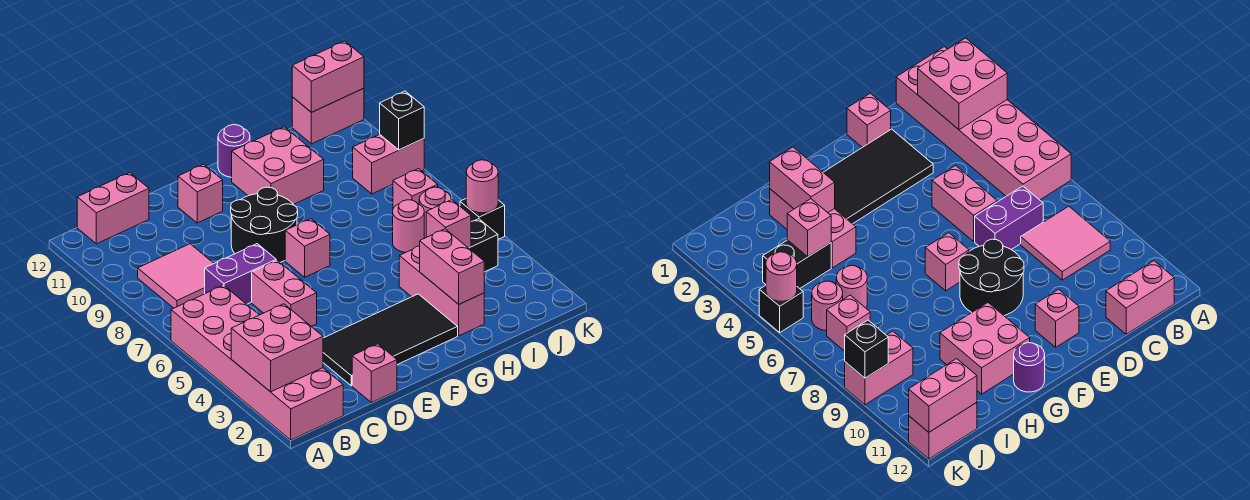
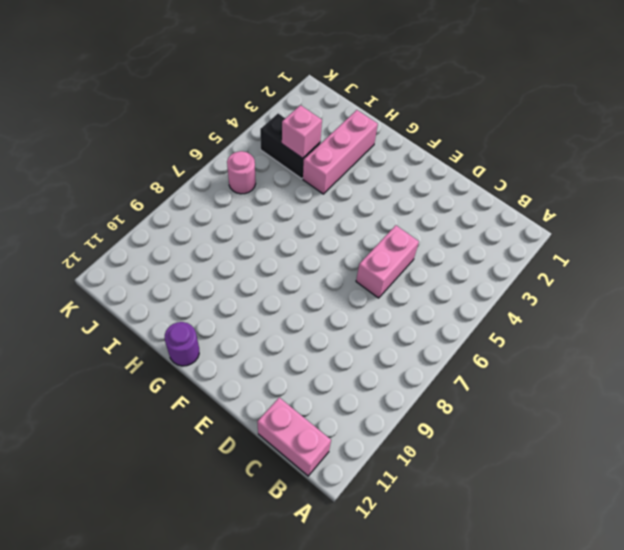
none -> pink 2x6 brick [171,285,343,440]
none -> pink 2x2 tile [138,244,214,308]
none -> purple 1x2 brick [205,244,276,304]

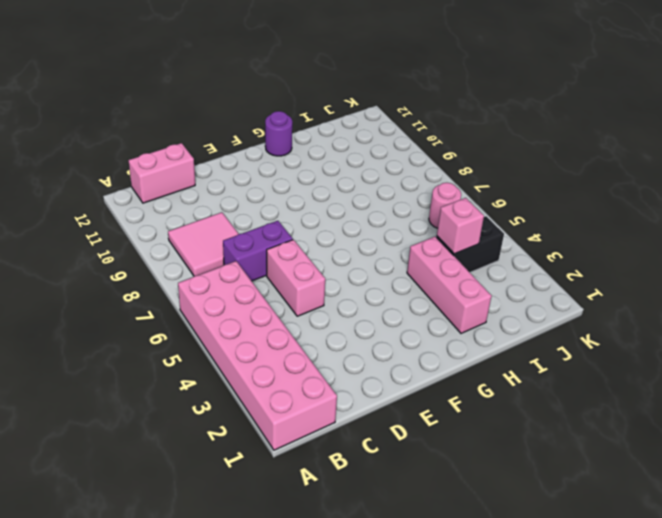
none -> pink 1x1 brick [352,344,397,403]
none -> black 2x4 tile [323,294,458,386]
none -> black 2x2 round brick [231,187,298,263]

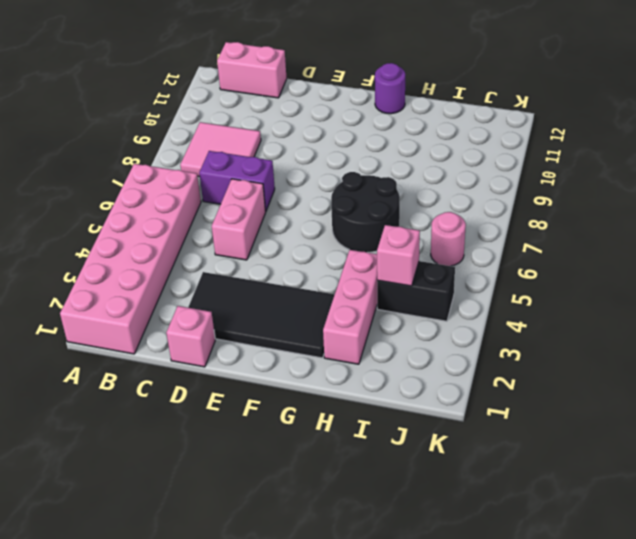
black 2x2 round brick [331,172,400,252] -> black 2x2 round brick moved to [231,187,298,263]
none -> pink 1x1 brick [178,164,223,223]
none -> pink 1x1 brick [285,219,330,277]
none -> pink 2x2 brick [232,127,324,204]

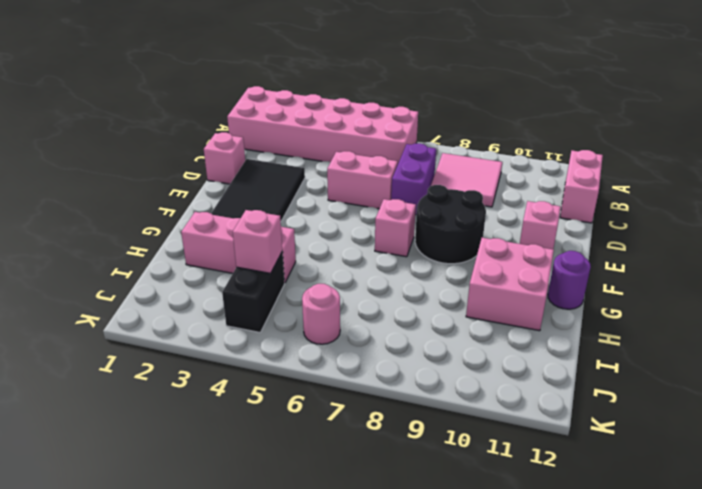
none -> pink 1x1 round brick [393,200,424,253]
none -> pink 1x1 brick [393,169,438,208]
none -> pink 1x2 brick [353,135,424,194]

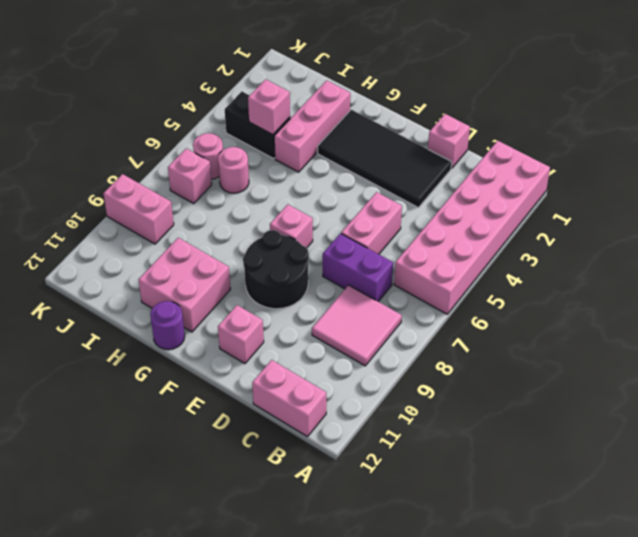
none -> pink 1x2 brick [292,88,364,144]
none -> black 1x1 brick [460,199,505,239]
none -> pink 2x2 brick [231,304,323,392]

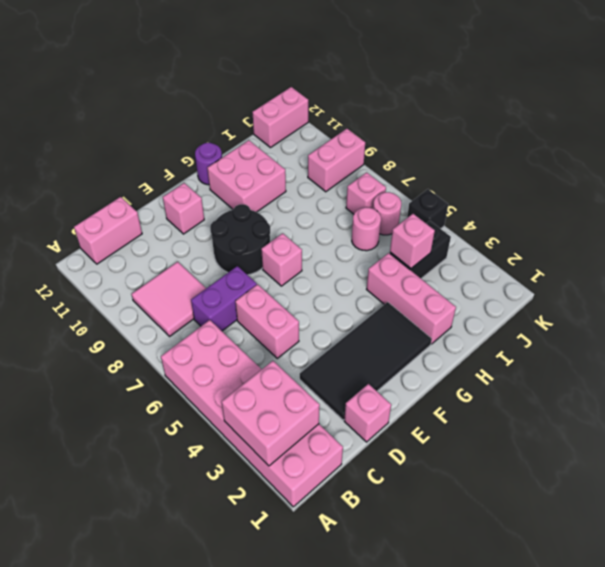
none -> pink 1x2 brick [420,229,484,304]
none -> pink 1x2 brick [292,41,364,112]
none -> pink 1x1 round brick [466,160,498,213]

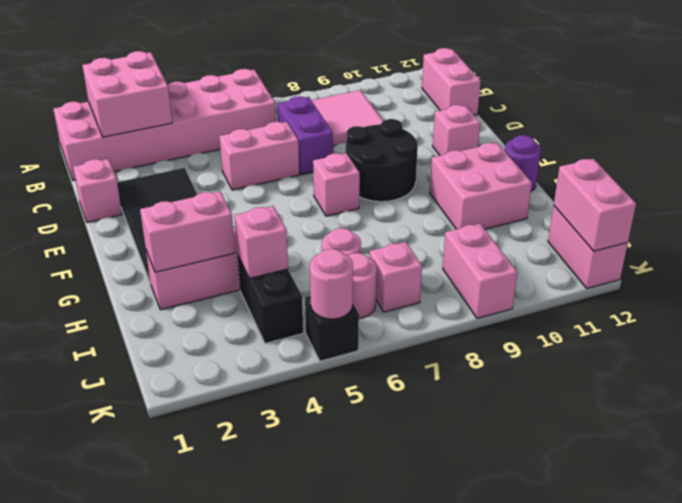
none -> black 1x1 brick [380,91,424,150]

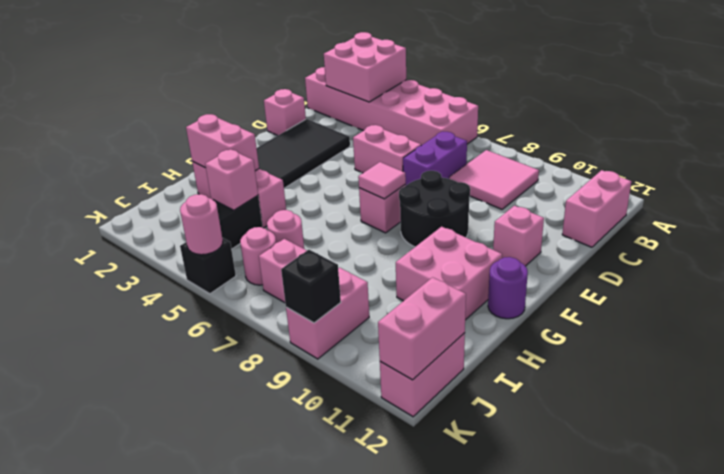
pink 1x1 tile [358,162,406,199] -> none

